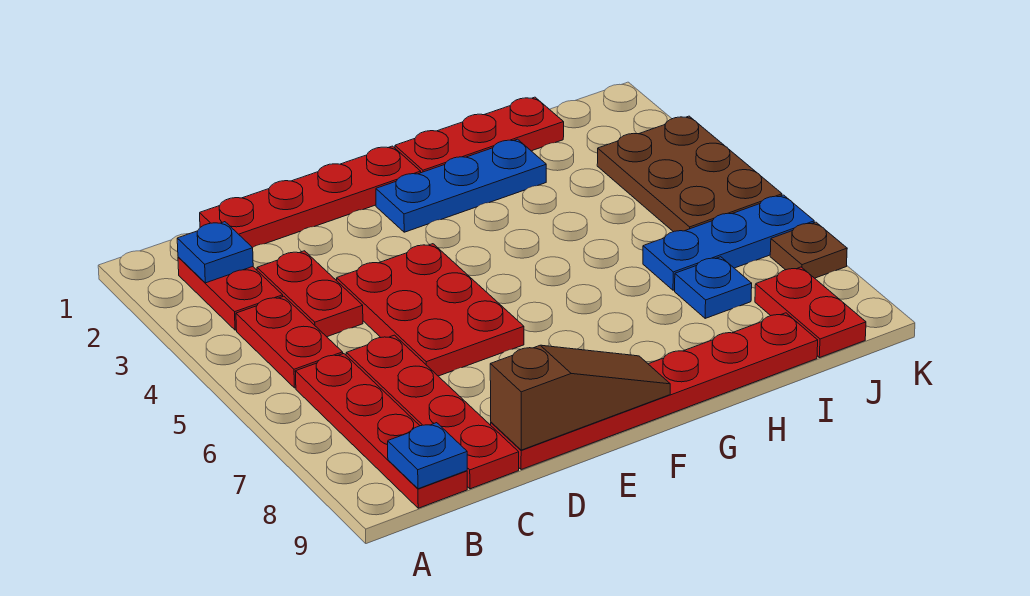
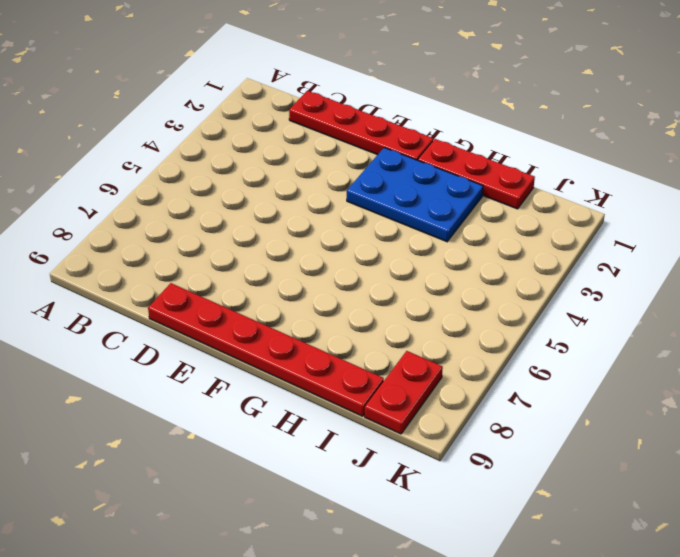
blue 2x3 plate [347,148,483,242] -> blue 1x3 plate [376,139,546,232]
none -> red 1x2 plate [178,257,283,330]
none -> red 1x2 plate [236,296,343,388]
none -> red 1x4 plate [295,354,467,508]

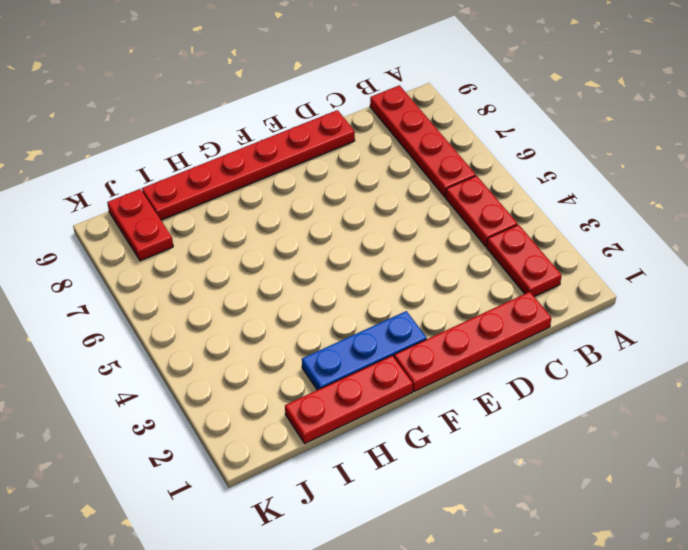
none -> red 1x2 plate [257,251,363,337]
none -> red 1x4 plate [346,335,519,489]
none -> red 2x3 plate [337,244,524,376]

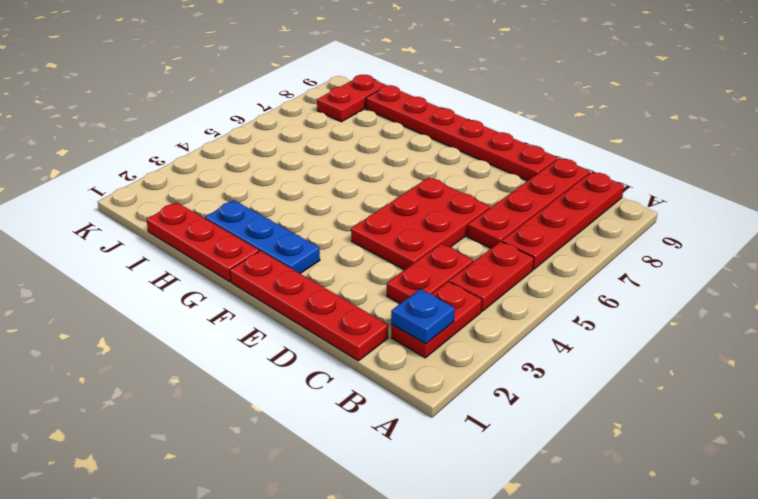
none -> blue 1x3 plate [643,195,814,290]
none -> blue 1x1 plate [675,257,752,318]
none -> brown 2x3 plate [597,116,782,232]

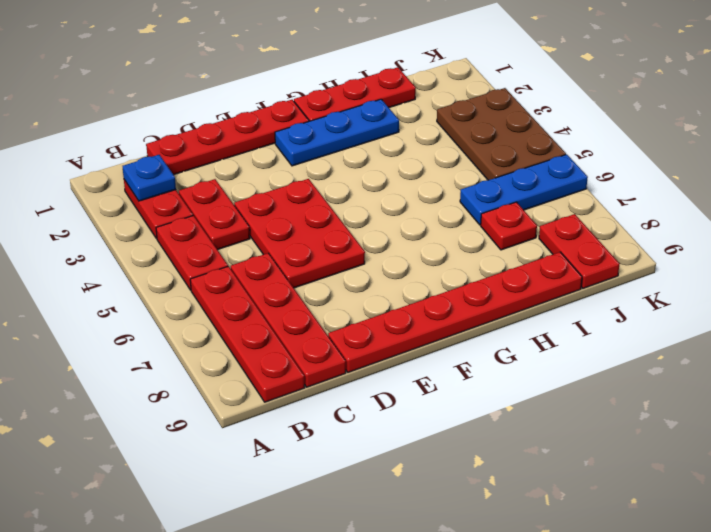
red 1x1 plate [481,202,537,250] -> blue 1x1 plate [675,257,752,318]
none -> brown 1x1 plate [770,222,847,278]
none -> blue 1x1 plate [388,423,467,489]
none -> brown 1x3 slope [490,345,670,450]

